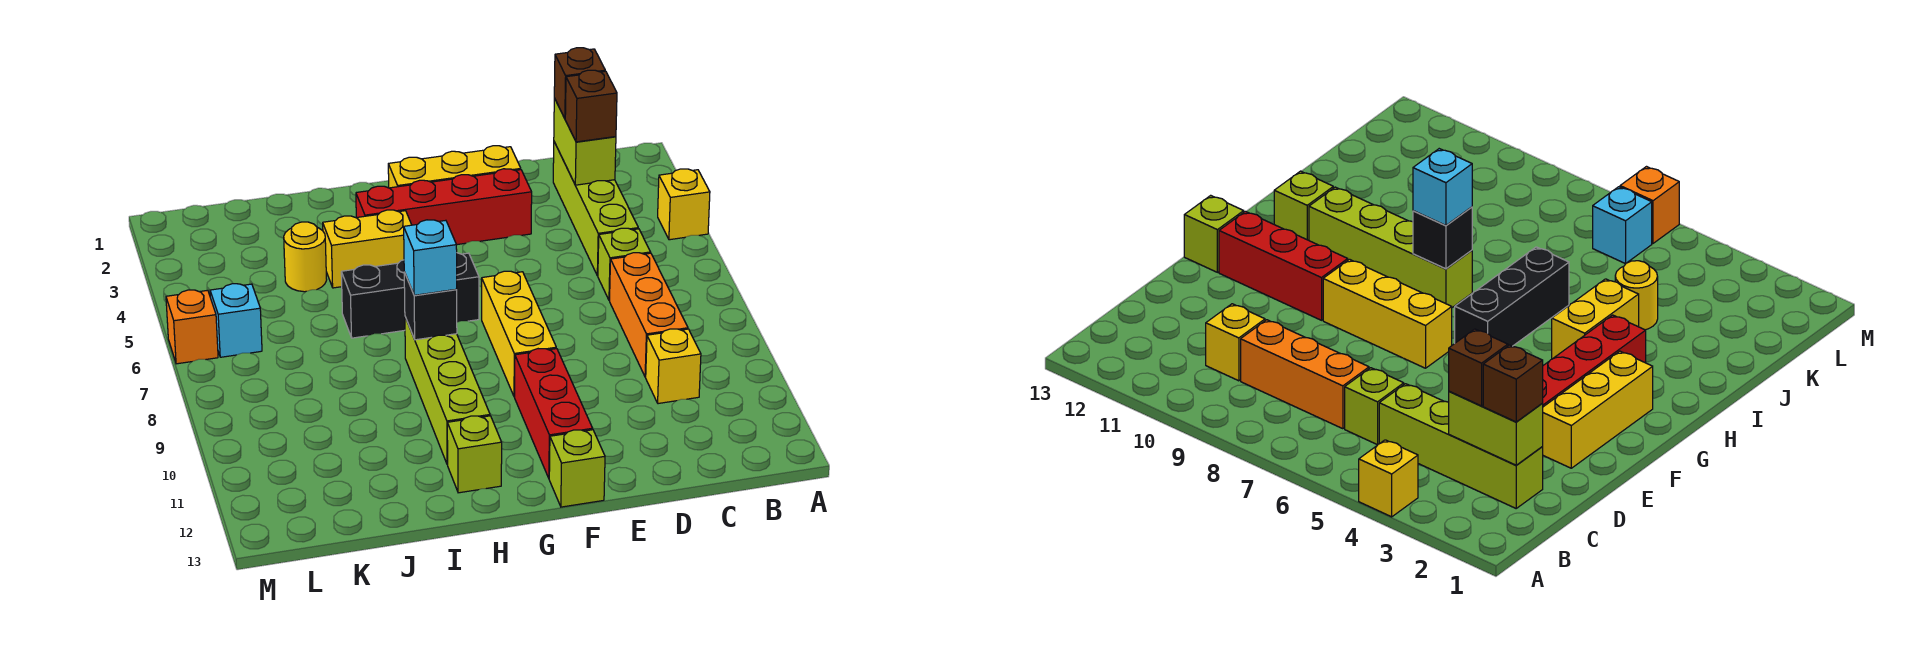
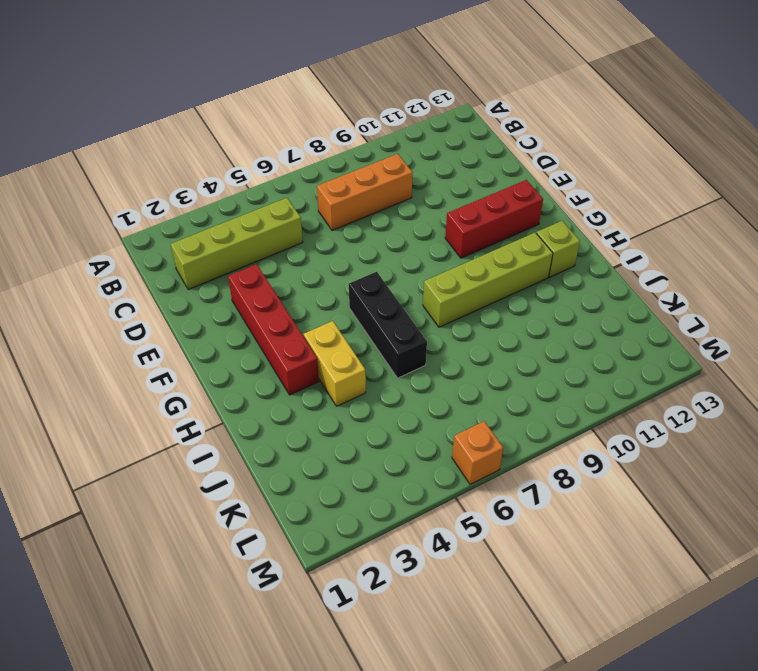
none -> yellow 1x1 brick [658,169,710,240]
none -> lime 1x1 brick [598,228,650,300]
none -> yellow 1x1 brick [646,329,701,404]

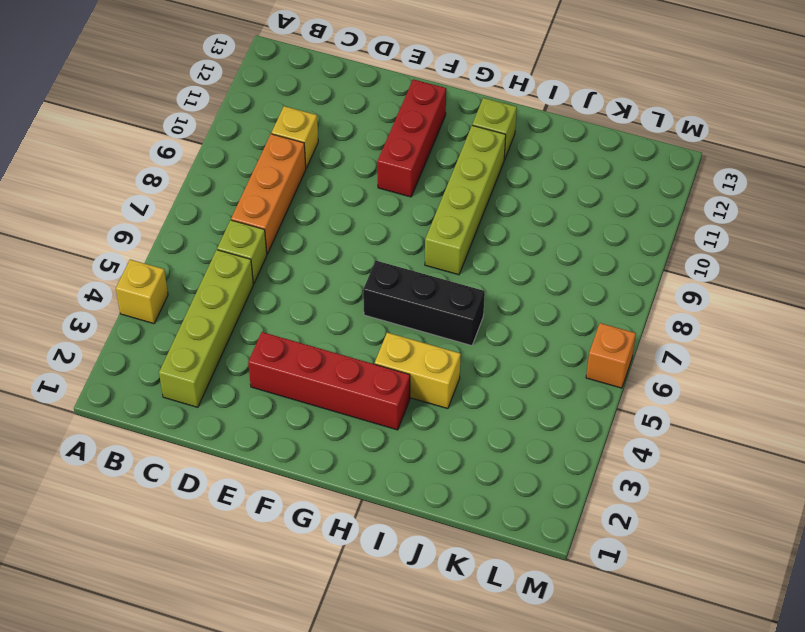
none -> yellow 1x3 brick [388,146,521,188]
none -> yellow 1x3 brick [482,271,556,397]
none -> lime 1x1 brick [549,430,605,507]

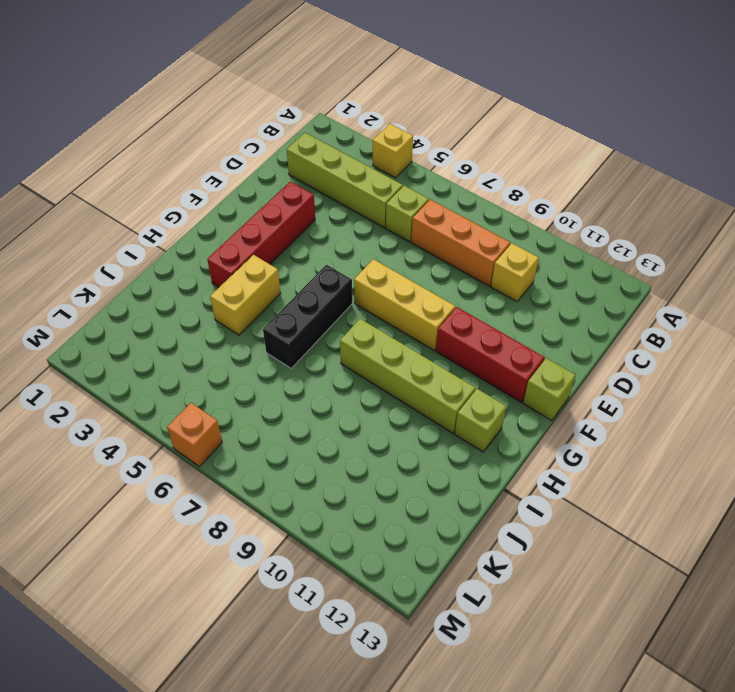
none -> yellow 1x3 brick [388,146,521,188]
none -> yellow 1x1 round brick [284,222,327,292]
none -> cyan 1x1 brick [210,284,262,357]

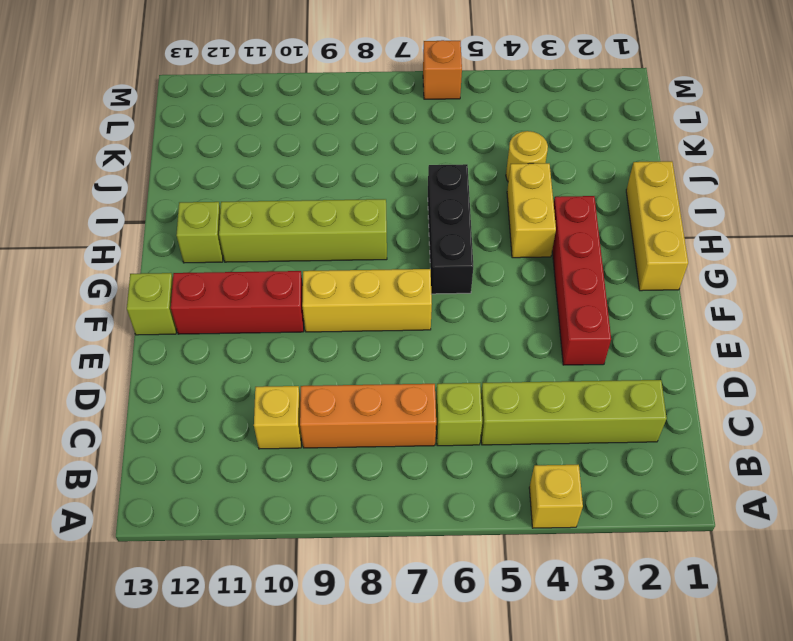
yellow 1x3 brick [626,161,688,291] -> yellow 1x3 brick moved to [388,146,521,188]
none -> cyan 1x1 brick [210,284,262,357]
none -> lime 1x2 brick [554,98,616,185]
none -> black 1x1 brick [404,272,457,340]

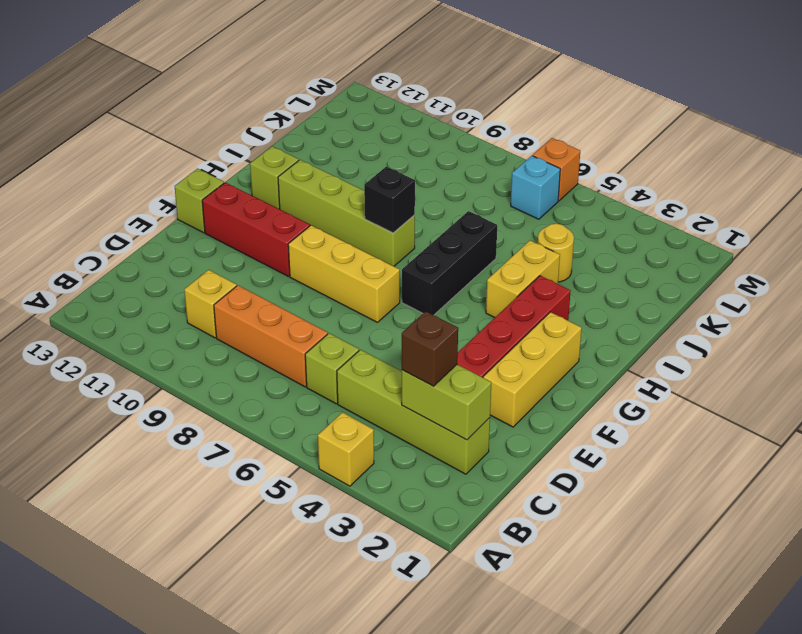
none -> brown 1x1 brick [554,48,605,118]
none -> cyan 1x1 brick [404,220,457,295]

